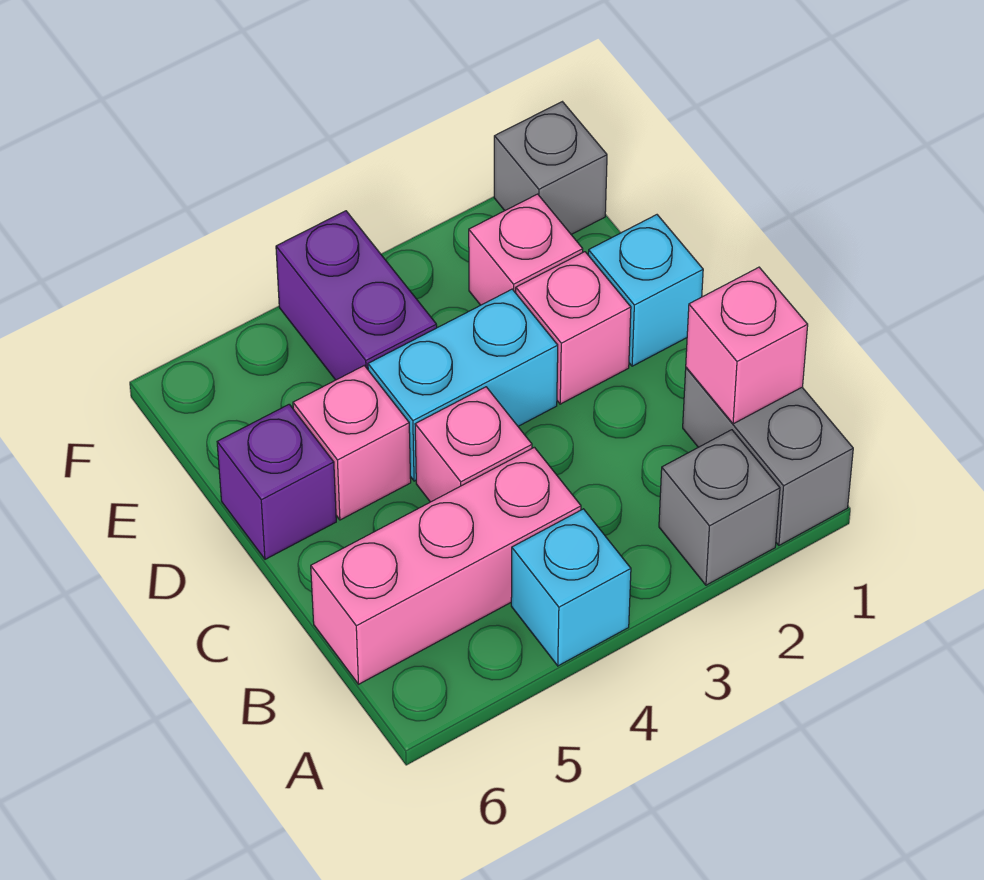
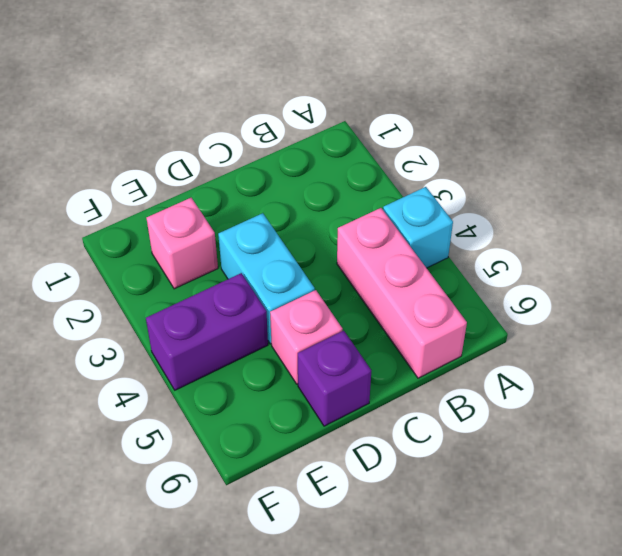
none -> grey 1x2 brick [683,368,853,545]
none -> grey 1x1 brick [659,430,780,585]
none -> pink 1x1 brick [415,387,532,502]

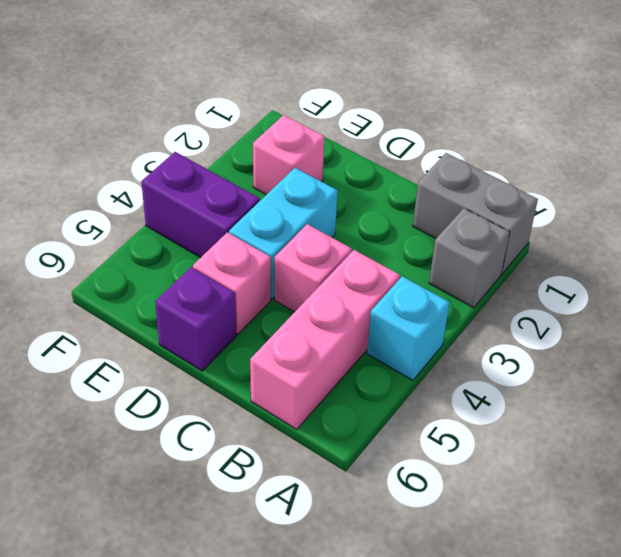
none -> cyan 1x1 brick [588,215,703,366]
none -> pink 1x1 brick [516,252,631,404]
none -> grey 1x1 brick [494,102,607,234]

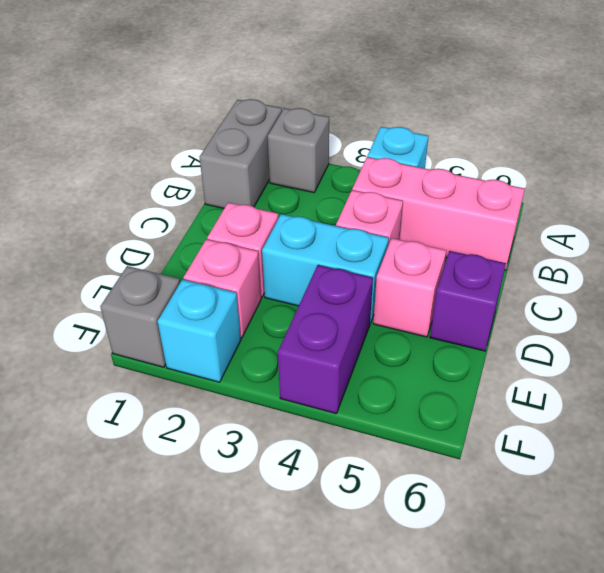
cyan 1x1 brick [158,279,241,382] -> cyan 1x1 brick moved to [588,215,703,366]
none -> pink 1x1 brick [686,267,808,424]

